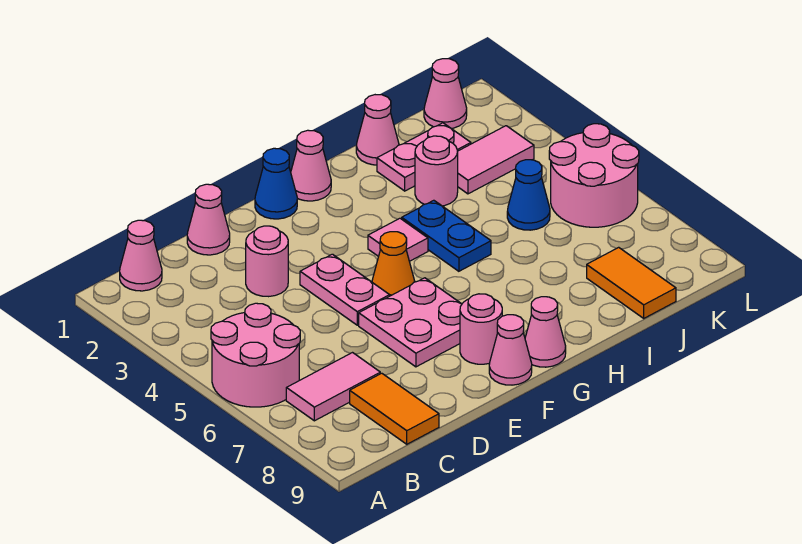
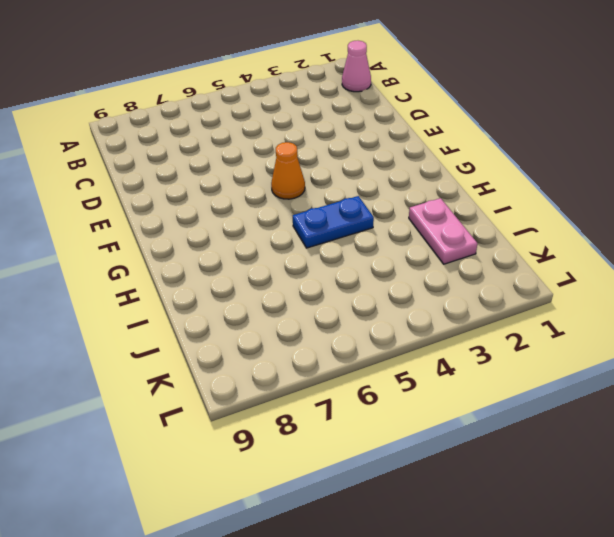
none -> pink 2x2 round brick [211,303,300,407]
none -> pink 1x2 tile [286,353,380,421]
none -> orange 1x2 tile [350,373,439,444]

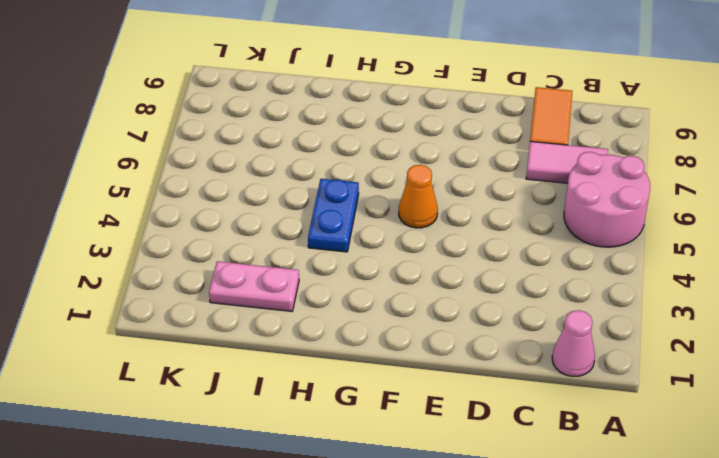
none -> pink 1x1 cone [187,184,230,255]
none -> pink 1x1 round brick [246,226,288,297]
none -> pink 1x2 plate [300,254,390,325]

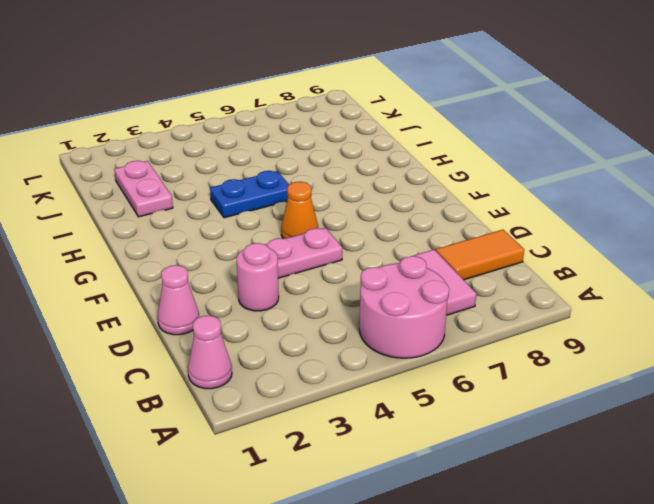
none -> pink 2x2 plate [359,278,462,367]
none -> blue 1x1 cone [255,148,297,219]
none -> pink 1x1 round brick [460,294,502,364]

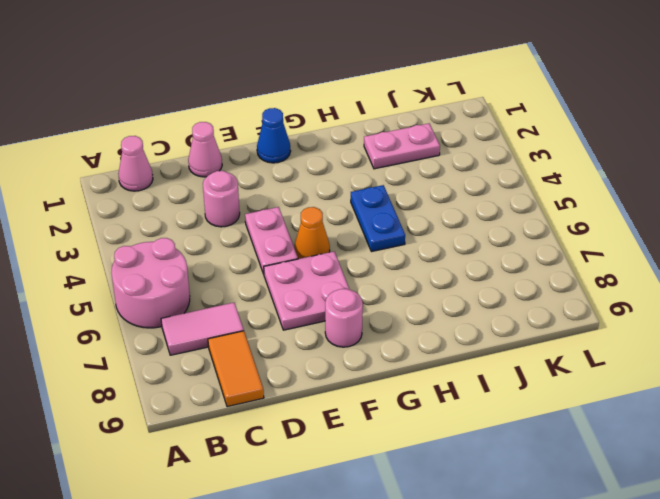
none -> pink 1x1 cone [489,315,532,385]
none -> pink 1x1 cone [291,130,331,201]
none -> pink 1x1 tile [368,218,428,261]

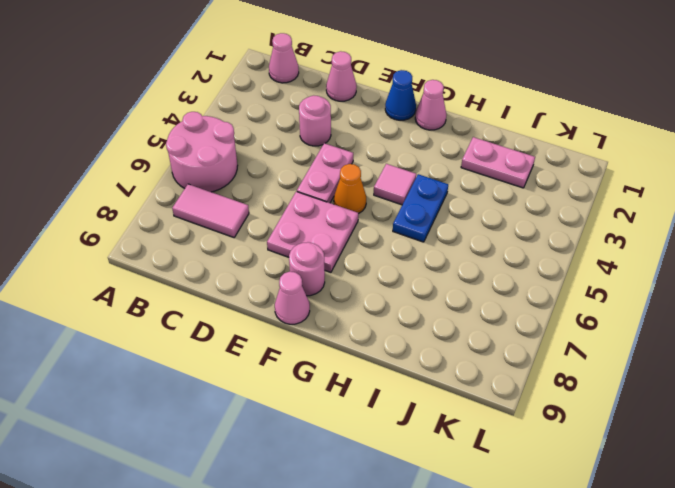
none -> orange 1x2 tile [350,373,439,444]
none -> pink 1x1 cone [525,297,566,367]
none -> pink 1x1 cone [356,95,399,165]

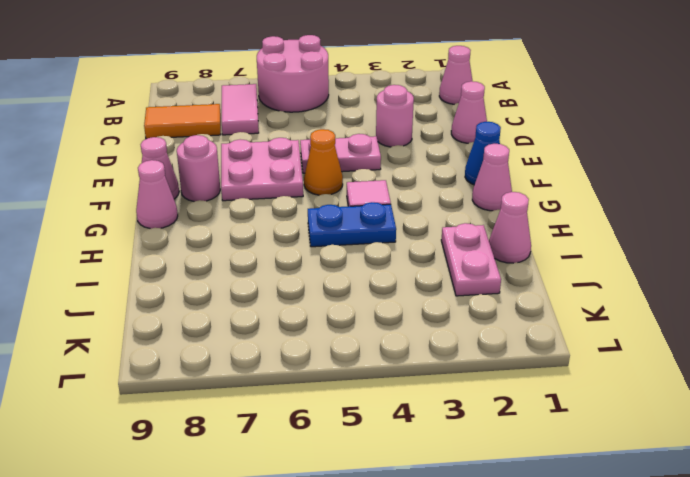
none -> pink 1x1 round brick [415,136,458,206]
none -> pink 1x2 tile [458,126,534,194]
none -> blue 1x1 cone [507,160,550,230]

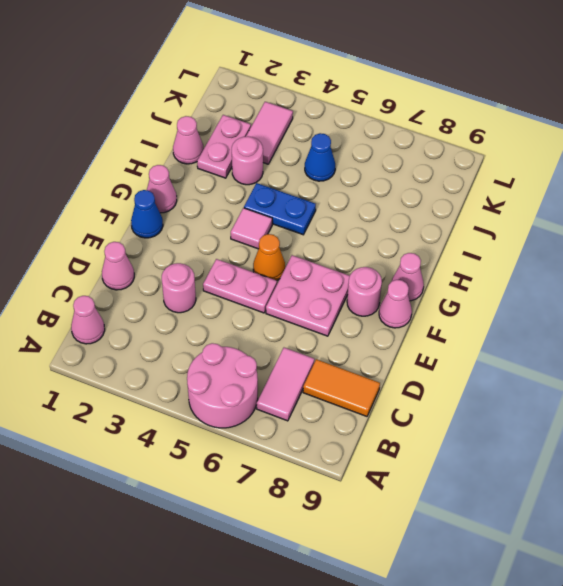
none -> orange 1x2 tile [587,247,676,318]
none -> pink 1x1 cone [424,59,467,128]
none -> pink 2x2 round brick [549,124,639,227]

